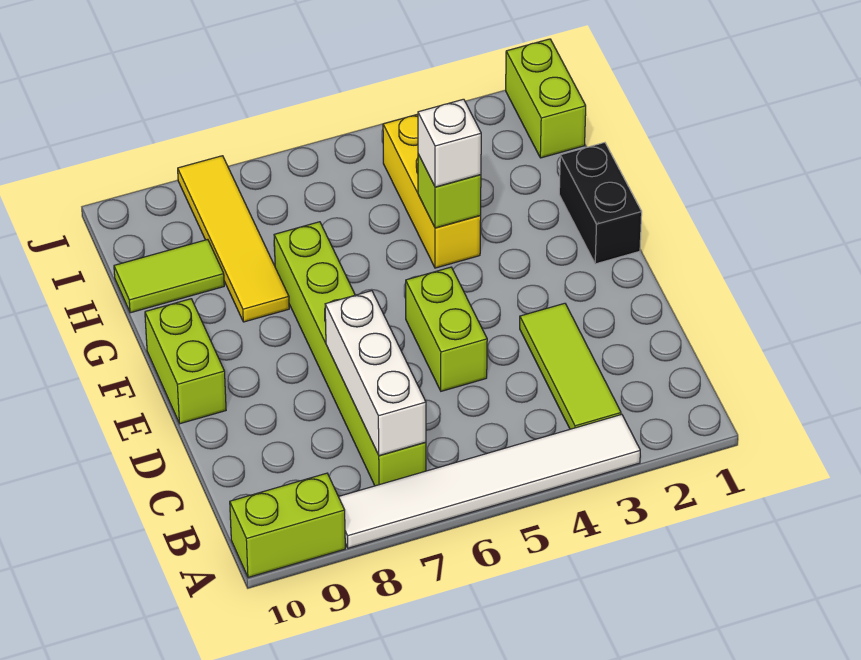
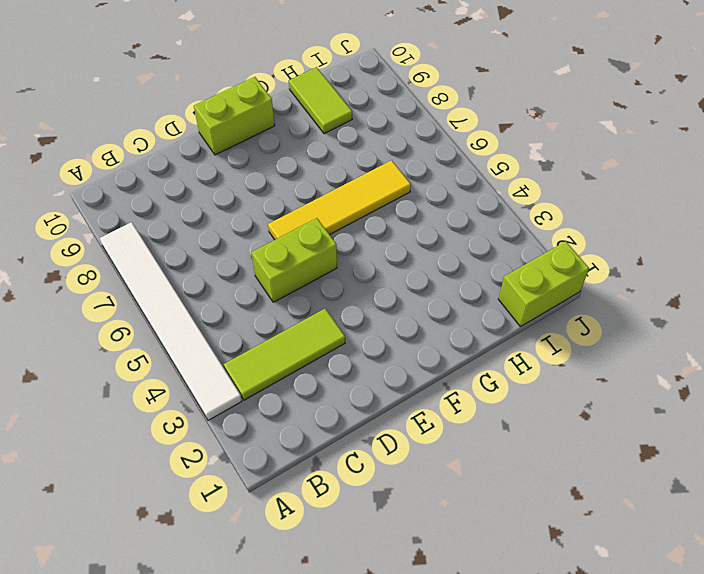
yellow 1x4 tile [268,160,411,240] -> yellow 1x4 tile moved to [178,156,289,322]
none -> lime 1x2 brick [230,473,345,577]
none -> lime 1x6 brick [274,222,426,486]
none -> black 1x2 brick [559,143,642,264]

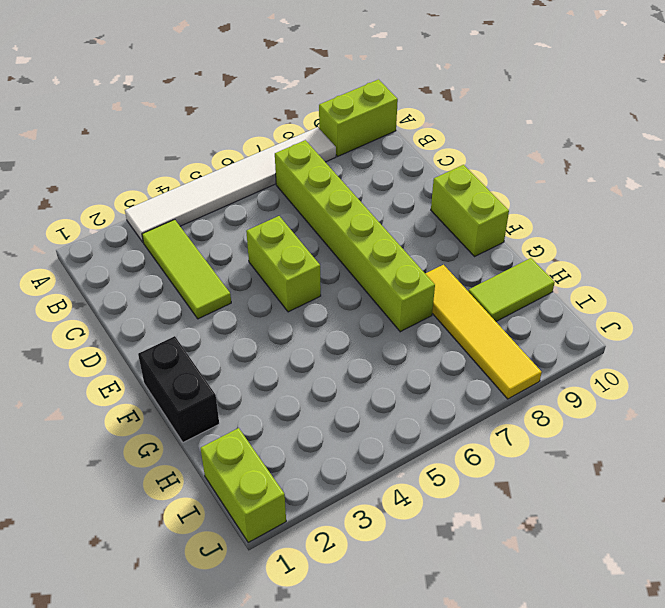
none -> yellow 1x3 brick [383,114,481,268]
none -> white 1x3 brick [325,291,426,456]
none -> lime 1x1 brick [418,154,481,228]

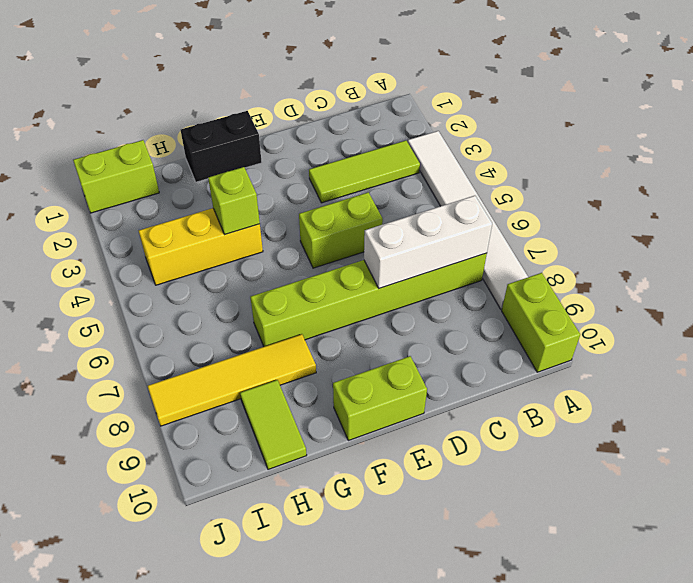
none -> white 1x1 brick [418,99,481,187]

